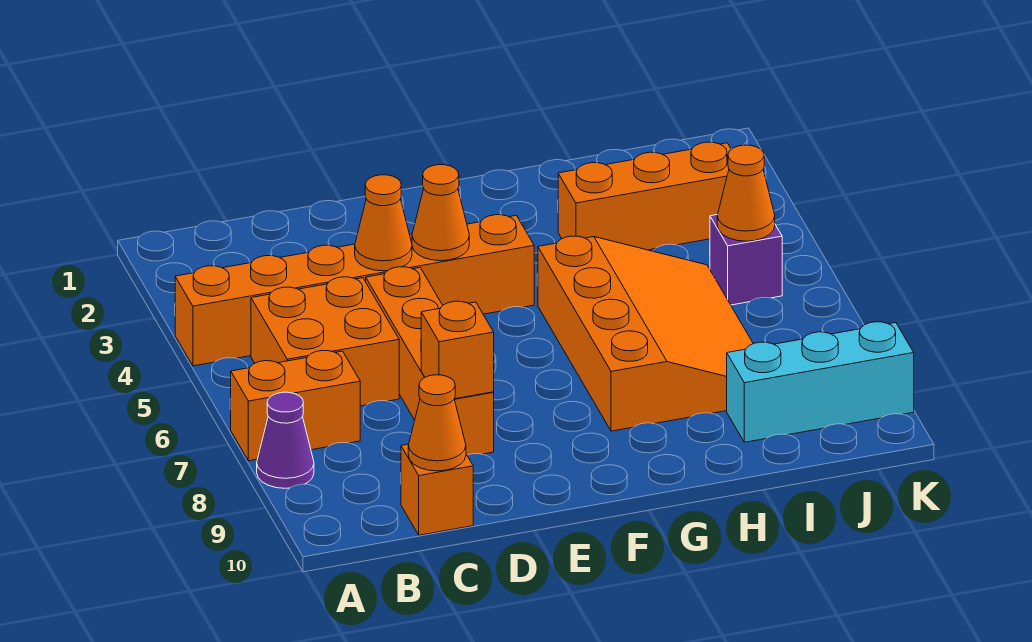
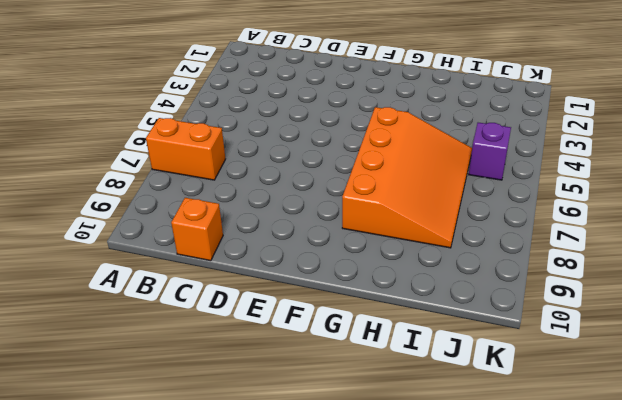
none -> orange 1x6 brick [175,215,534,366]
none -> purple 1x1 cone [257,392,314,488]
none -> orange 2x2 brick [251,277,399,406]

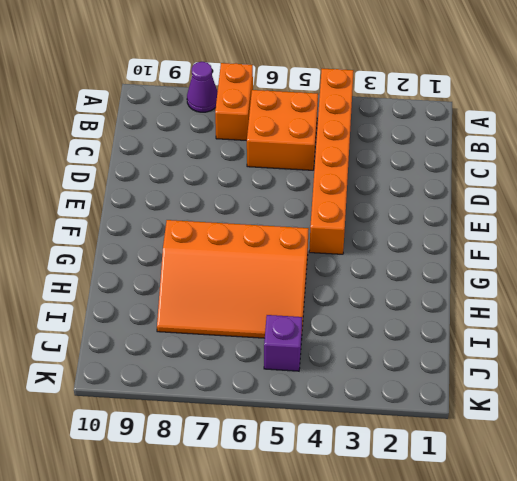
none -> orange 1x1 brick [401,444,473,535]
none -> orange 1x4 brick [366,267,494,455]
none -> orange 1x3 brick [558,142,731,250]

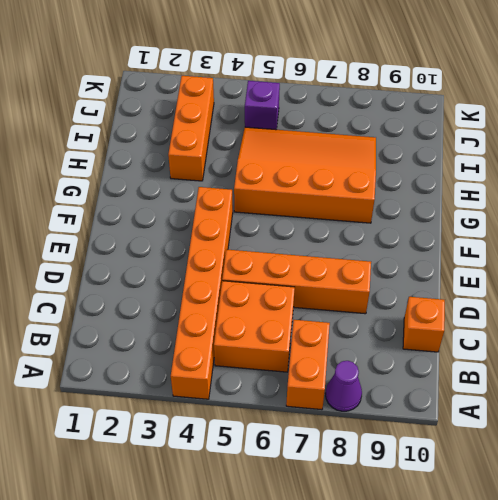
none -> cyan 1x3 brick [727,322,914,442]
none -> orange 1x1 cone [408,375,466,471]
none -> orange 1x1 cone [355,175,412,271]

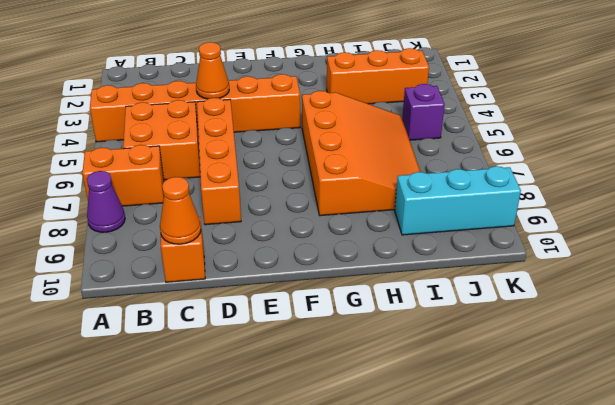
none -> orange 1x1 brick [421,301,494,399]
none -> orange 1x1 cone [412,165,469,261]
none -> orange 1x1 cone [717,145,775,241]

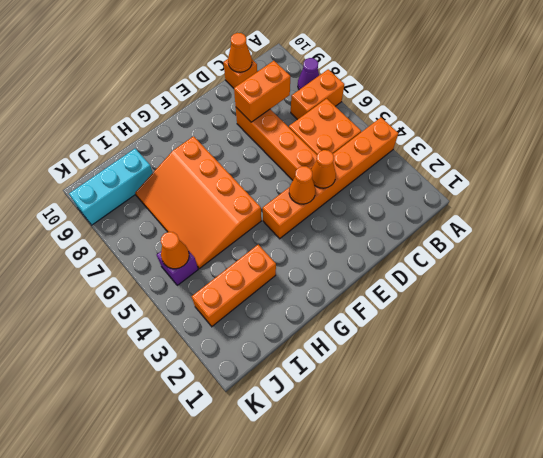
orange 1x2 brick [234,61,290,122] -> orange 1x1 brick [421,301,494,399]

